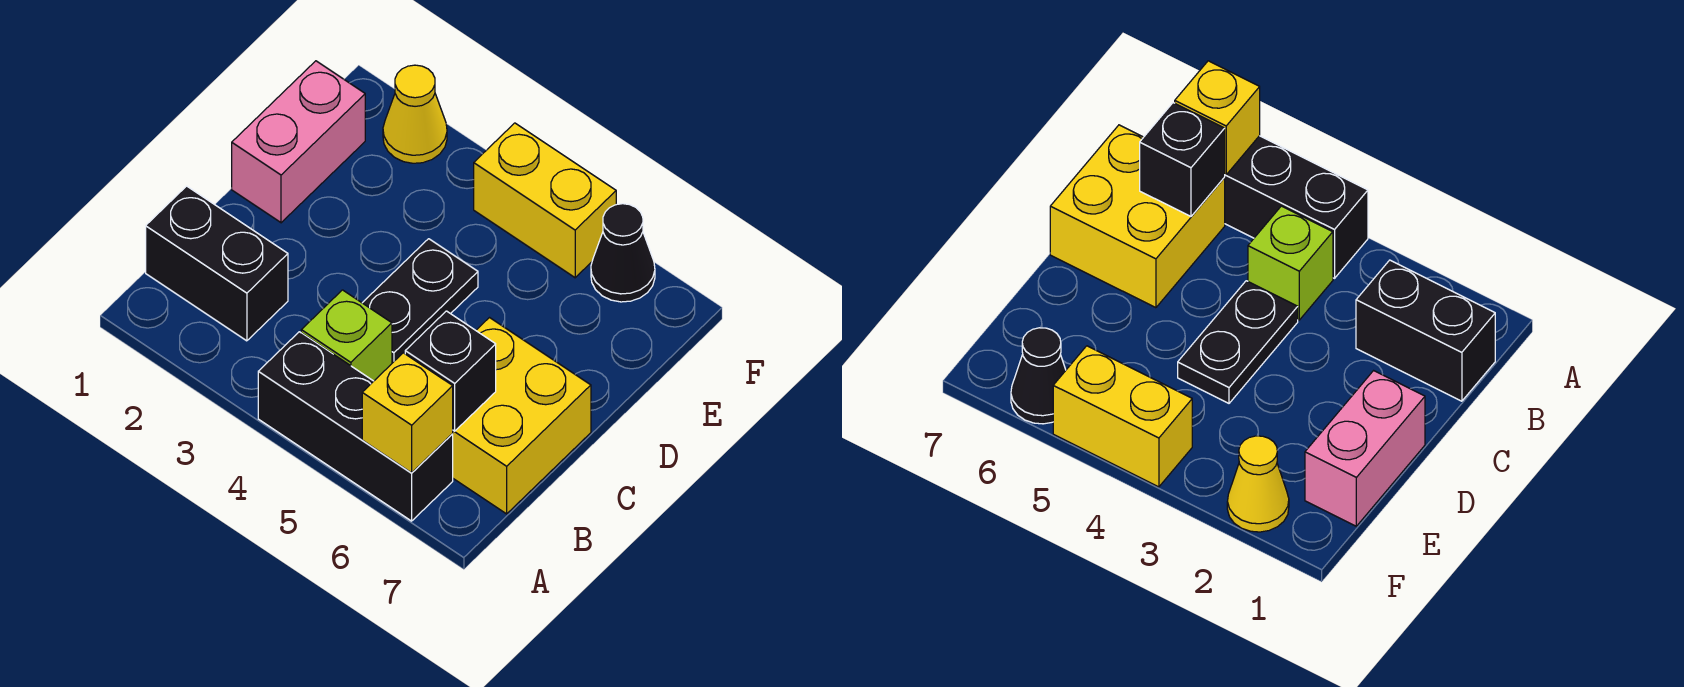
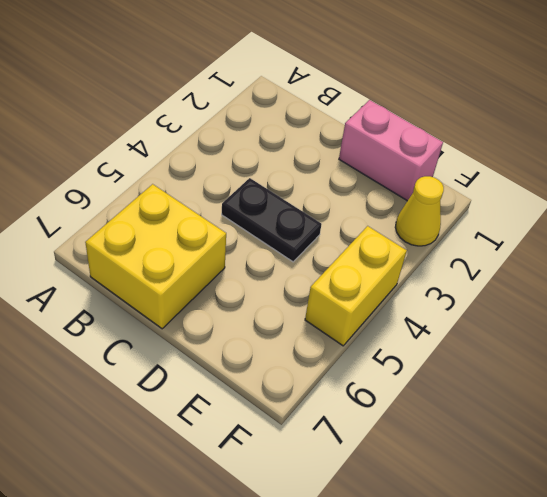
none -> black 1x3 brick [258,332,453,521]
none -> black 1x2 brick [146,186,288,341]

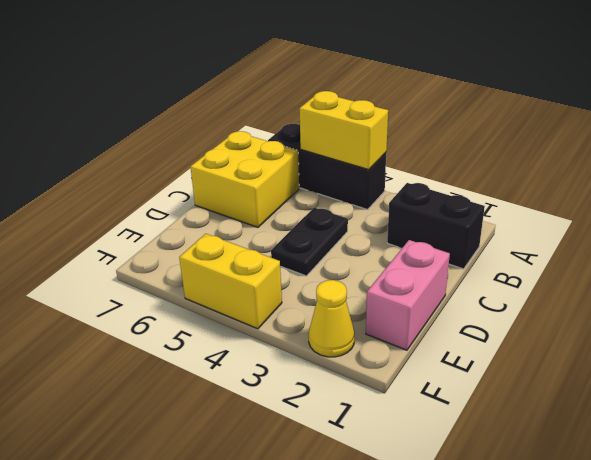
yellow 1x2 brick [299,91,388,170] -> none
none -> lime 1x1 brick [301,290,392,381]
none -> black 1x1 cone [591,204,655,302]

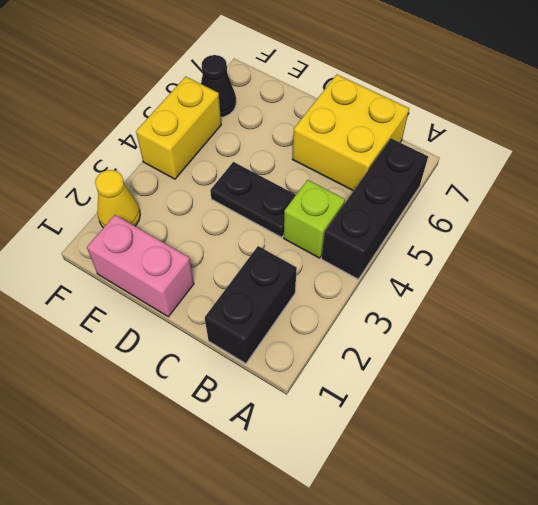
none -> yellow 1x1 brick [362,353,453,473]
none -> black 1x1 brick [405,311,496,431]

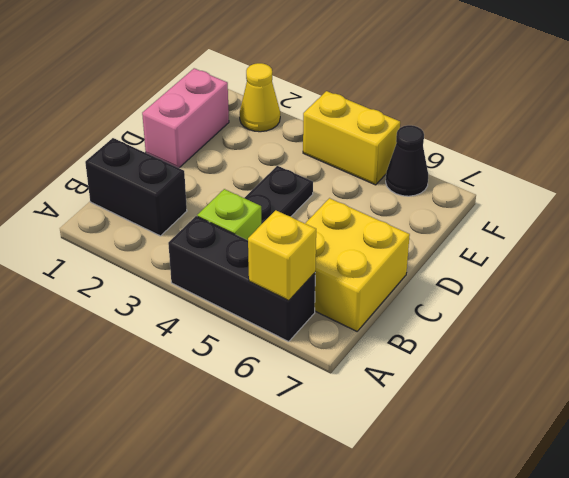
none -> black 1x1 brick [405,311,496,431]

